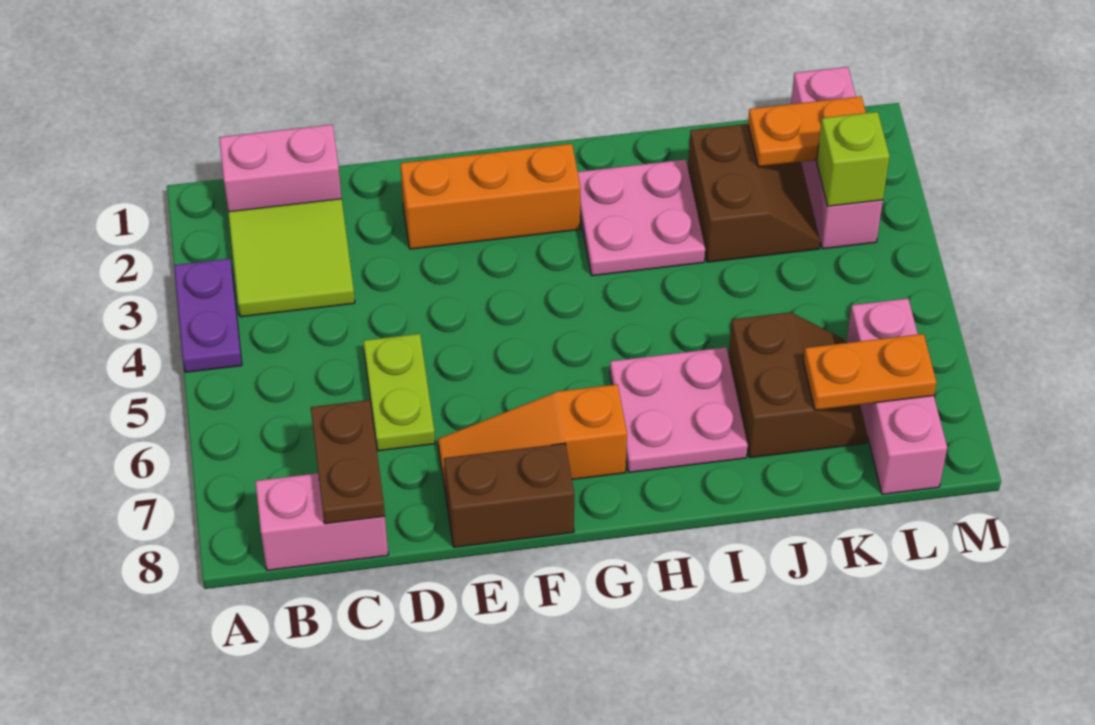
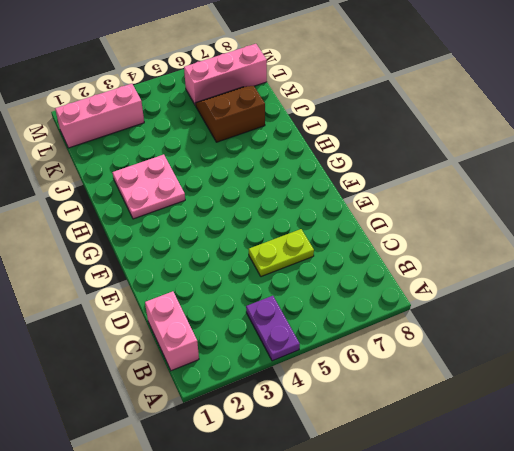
purple 1x2 plate [246,296,300,361] -> purple 1x2 plate turned to [174,259,242,372]
none -> lime 2x2 tile [228,199,355,317]
none -> pink 1x2 brick [255,473,388,570]
none -> orange 1x3 brick [400,144,580,249]

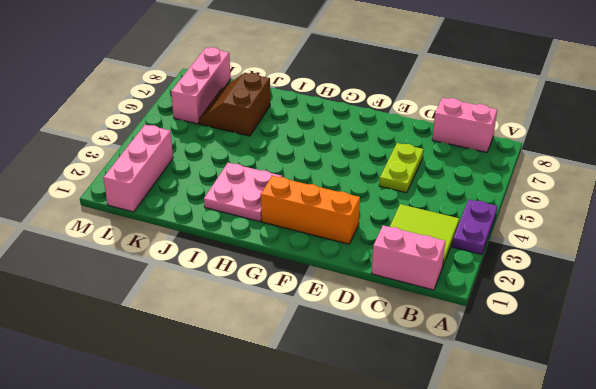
none -> orange 1x3 slope [438,384,627,494]
none -> brown 1x2 brick [444,443,574,547]
none -> pink 2x2 plate [610,347,748,472]

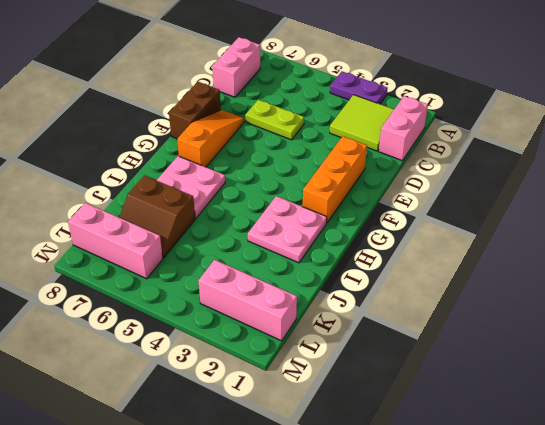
none -> brown 2x2 slope [688,124,820,262]
none -> brown 1x2 plate [311,400,385,524]
none -> orange 1x2 plate [748,96,866,167]

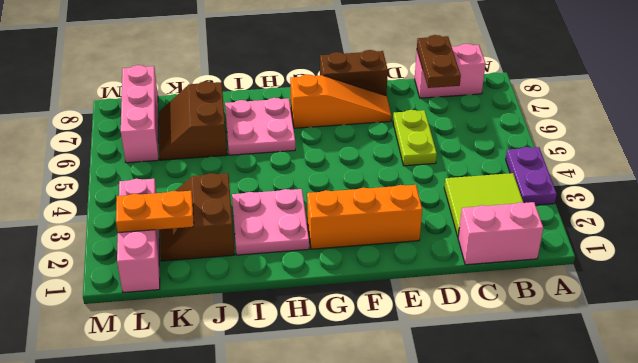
none -> orange 1x2 plate [804,334,937,410]
none -> lime 1x1 brick [817,112,890,206]

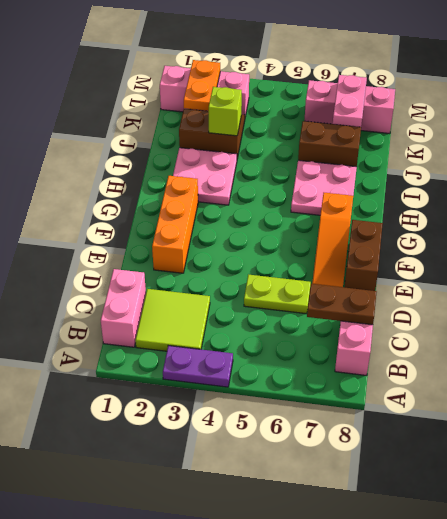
lime 1x1 brick [209,87,242,136] -> lime 1x1 brick moved to [817,112,890,206]
pink 1x2 plate [333,75,367,127] -> orange 1x2 plate [804,334,937,410]

